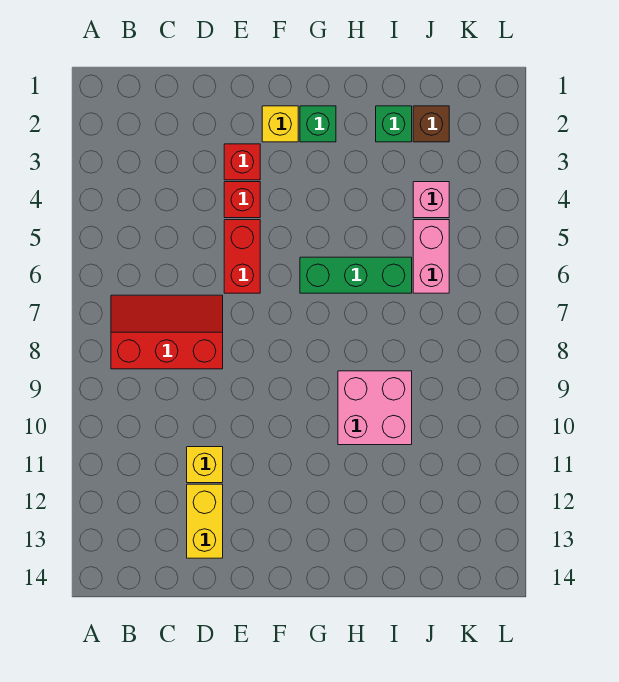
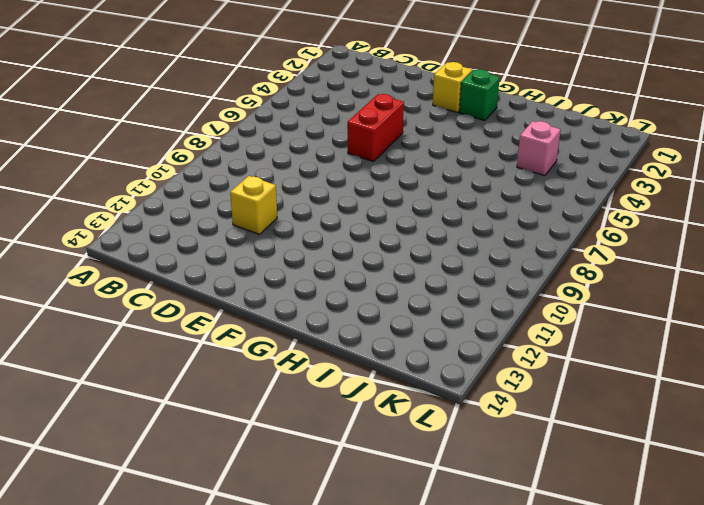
none -> red 2x3 slope [111,295,223,369]
none -> yellow 1x2 brick [187,484,223,558]
none -> red 1x1 brick [224,144,260,180]

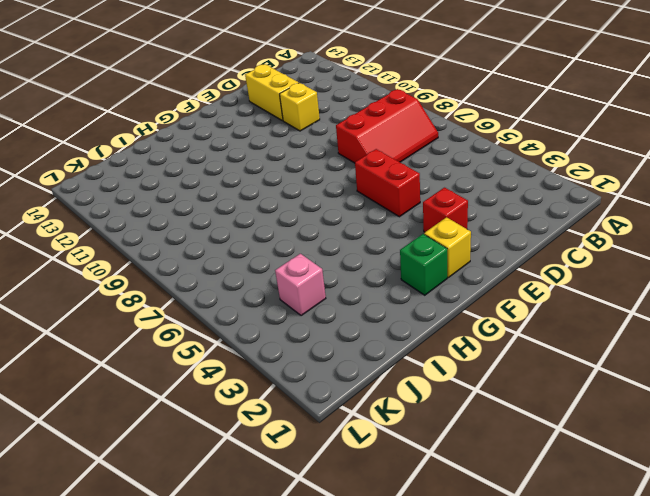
none -> red 1x1 brick [224,182,260,218]
none -> green 1x3 brick [300,257,412,293]
none -> pink 2x2 brick [338,371,412,445]

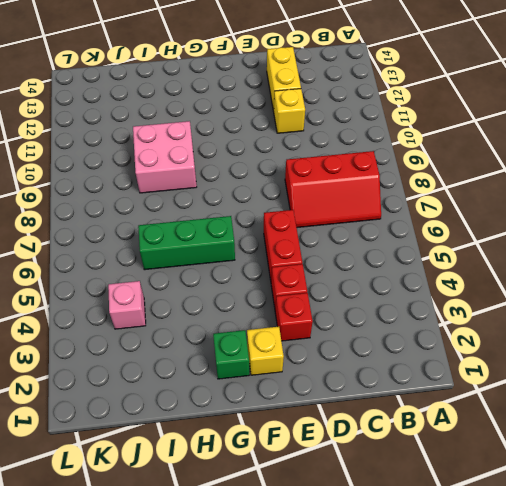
none -> green 1x1 brick [376,106,412,142]
none -> brown 1x1 brick [413,106,449,142]
none -> pink 1x2 brick [413,220,449,293]

